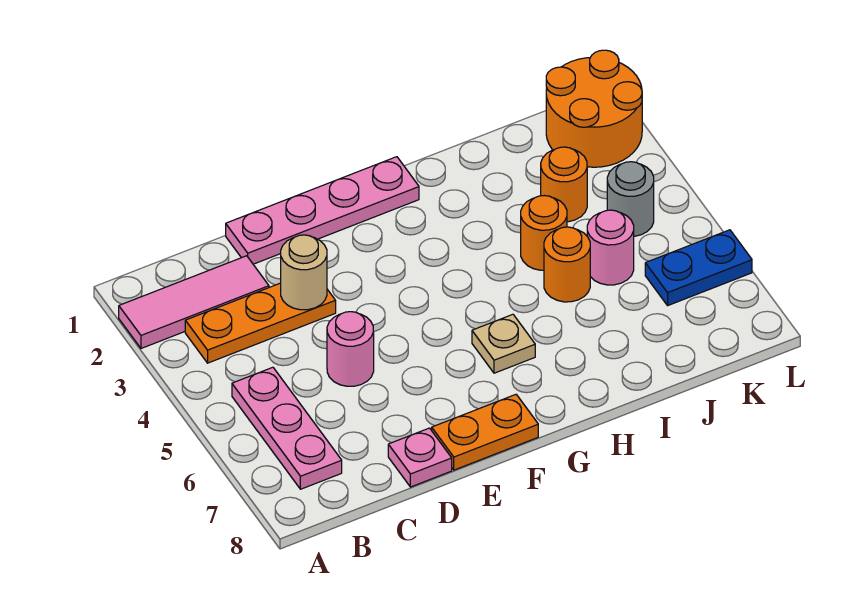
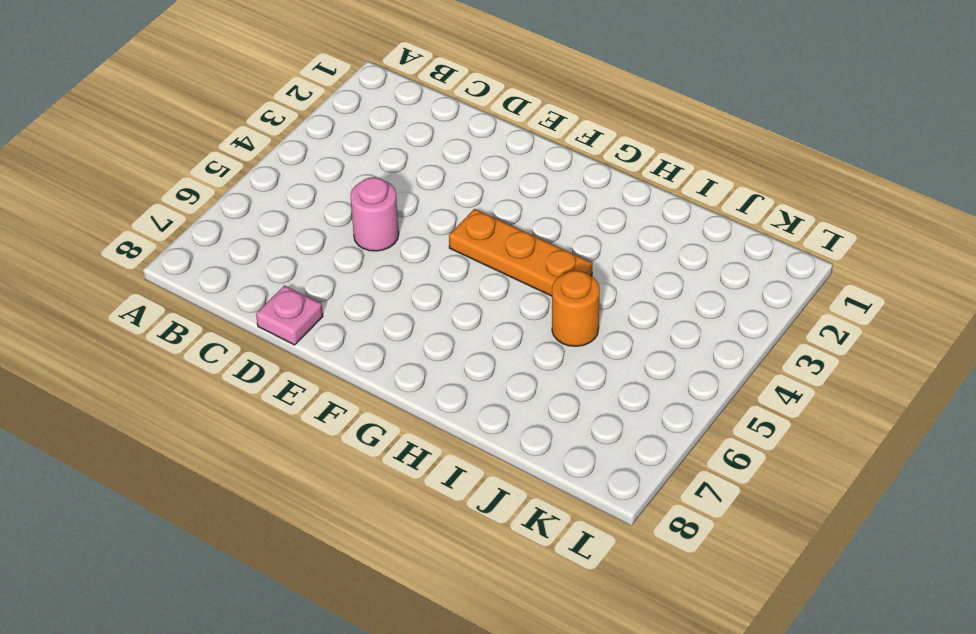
orange 1x3 plate [449,209,592,296] -> orange 1x3 plate moved to [185,283,336,363]
none -> pink 1x3 tile [119,256,269,348]
none -> pink 1x3 plate [232,367,342,489]
none -> pink 1x4 plate [226,157,419,264]

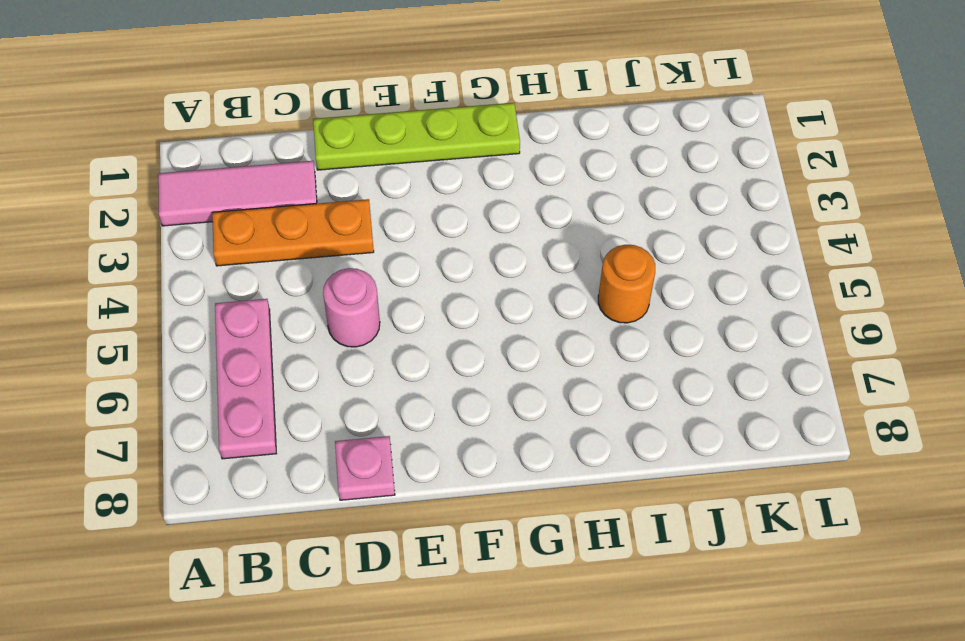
lime 1x4 plate [313,103,520,170] -> pink 1x4 plate [226,157,419,264]
none -> orange 1x2 plate [432,395,538,470]
none -> tan 1x1 plate [472,314,535,373]
none -> orange 1x1 round brick [521,196,567,270]

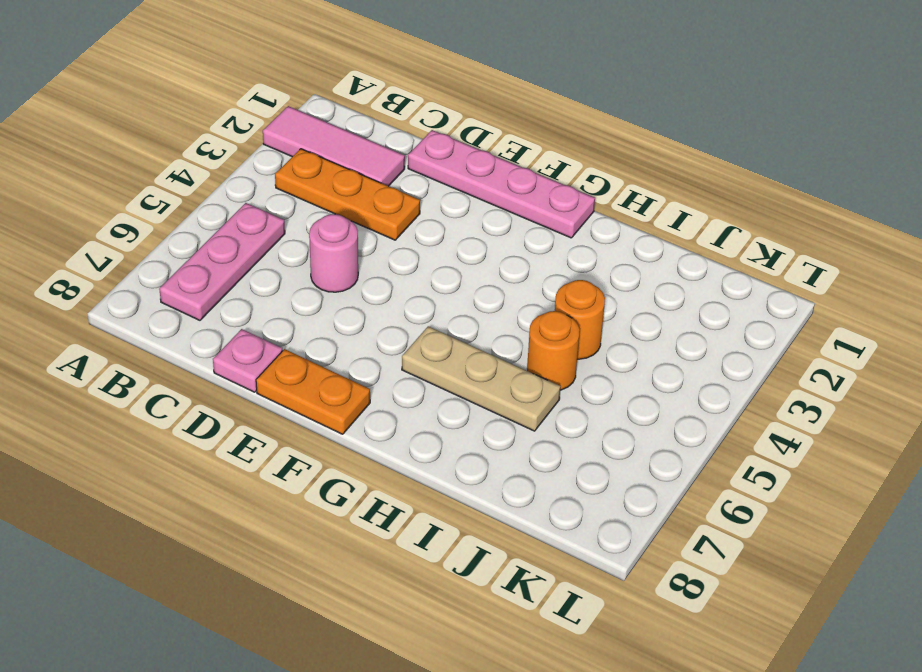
tan 1x3 plate [402,326,561,431] -> tan 1x1 plate [472,314,535,373]
none -> orange 1x1 round brick [541,147,587,222]
none -> pink 1x1 round brick [587,210,634,285]
none -> orange 2x2 round brick [546,50,642,167]

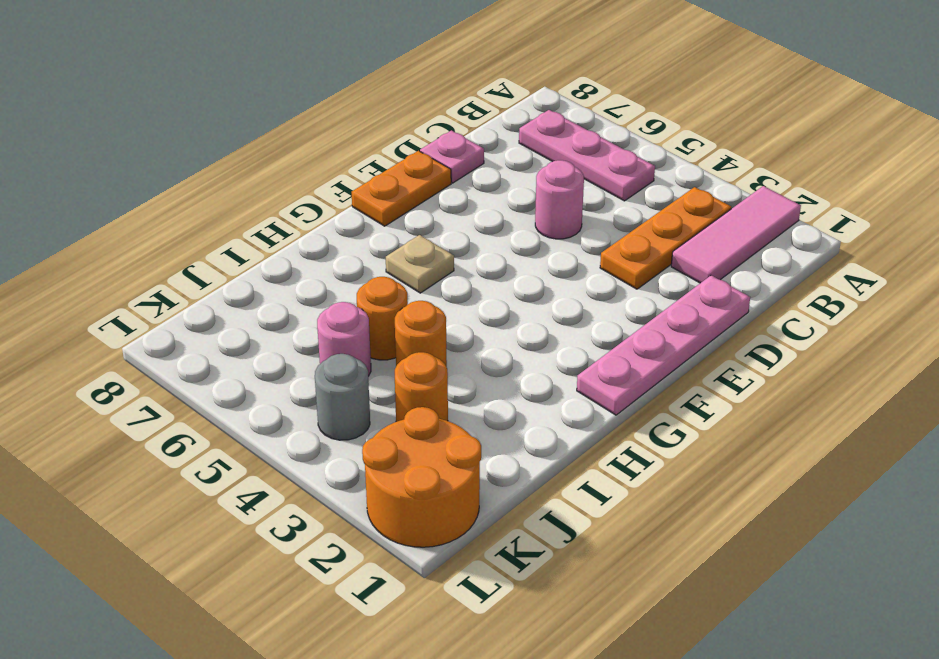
none -> blue 1x2 plate [645,230,752,305]
none -> tan 1x1 round brick [281,235,327,310]

